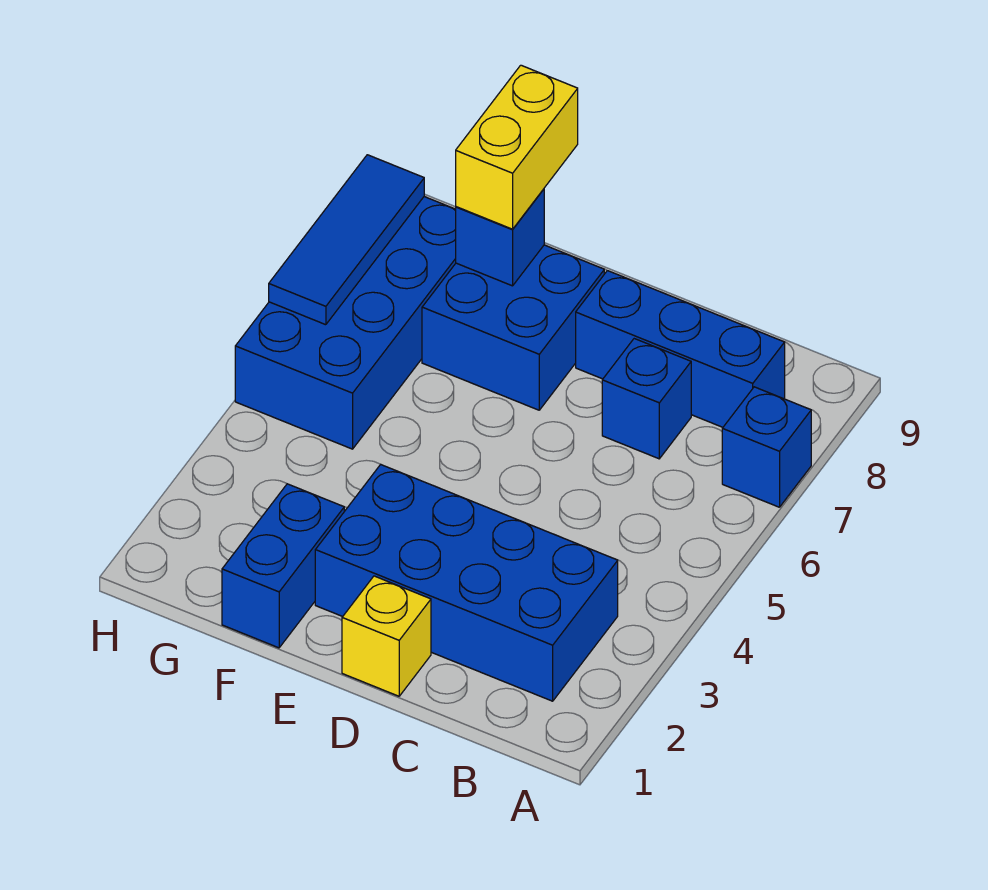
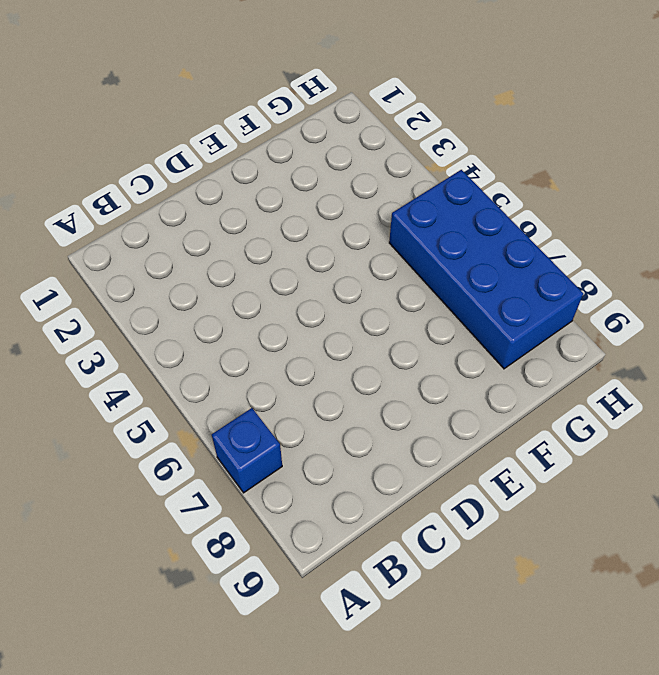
none -> blue 2x4 brick [315,464,618,701]
none -> blue 1x3 brick [576,271,785,427]

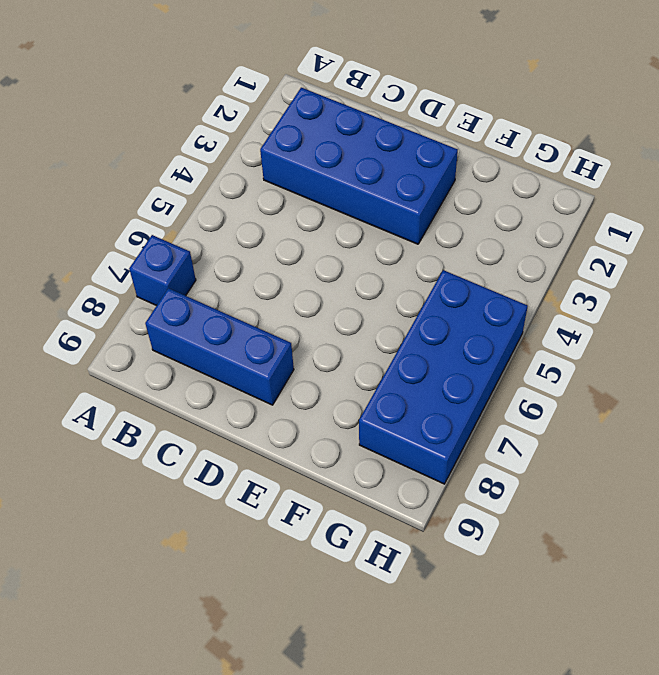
none -> blue 1x1 brick [602,339,691,459]
none -> yellow 1x1 brick [342,576,431,696]

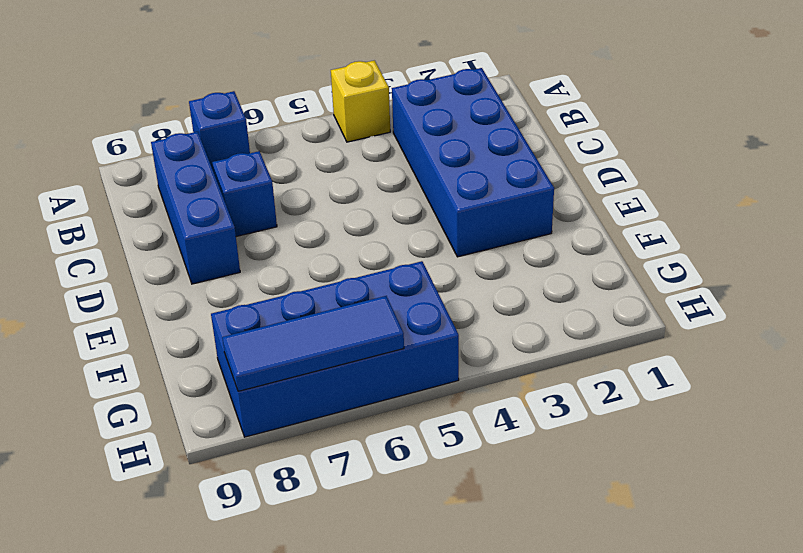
yellow 1x1 brick [331,60,390,142] -> yellow 1x1 brick moved to [342,576,431,696]
none -> blue 2x2 brick [422,245,604,410]
none -> blue 1x2 brick [222,484,344,648]

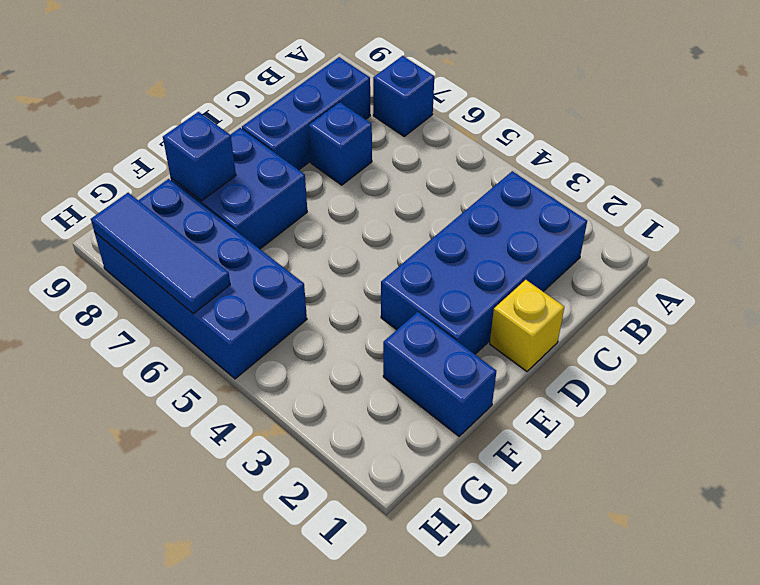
none -> yellow 1x2 brick [456,65,578,229]

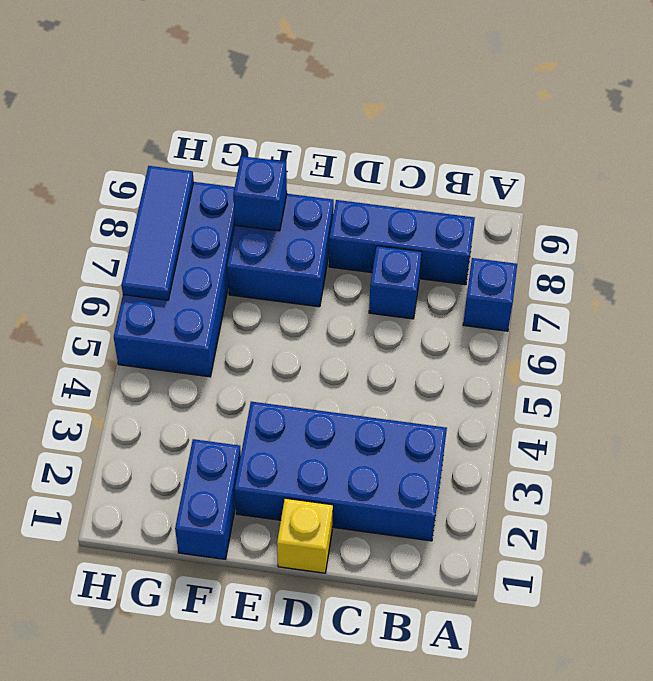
none -> yellow 1x2 brick [456,65,578,229]

